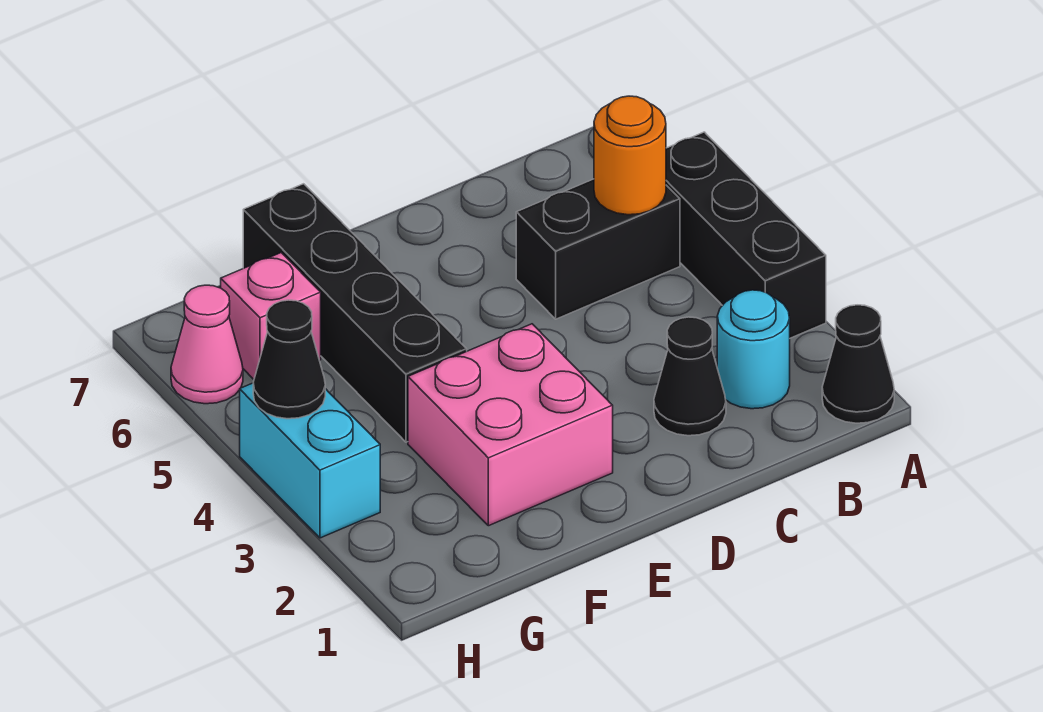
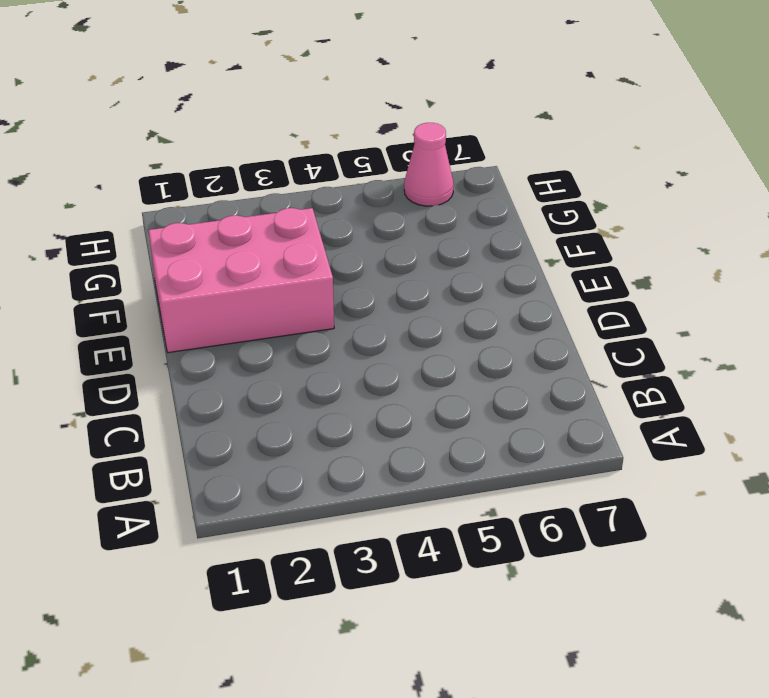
pink 2x3 brick [148,208,334,353] -> pink 2x2 brick [408,324,613,526]
none -> black 1x1 cone [822,305,894,423]
none -> black 1x3 brick [666,132,826,338]
none -> cyan 1x1 round brick [717,290,790,409]

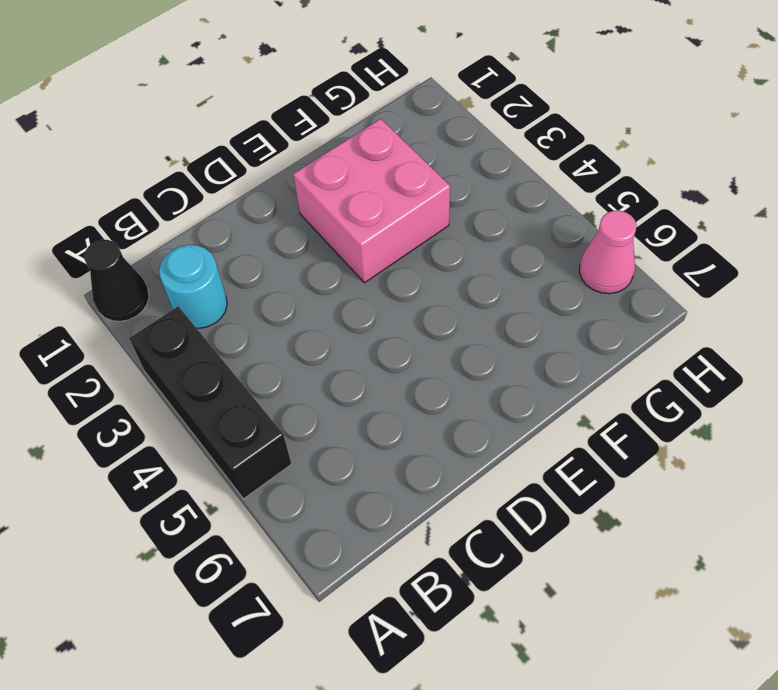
none -> black 1x2 brick [516,179,680,319]
none -> black 1x1 cone [654,317,726,436]
none -> black 1x4 brick [243,184,467,442]

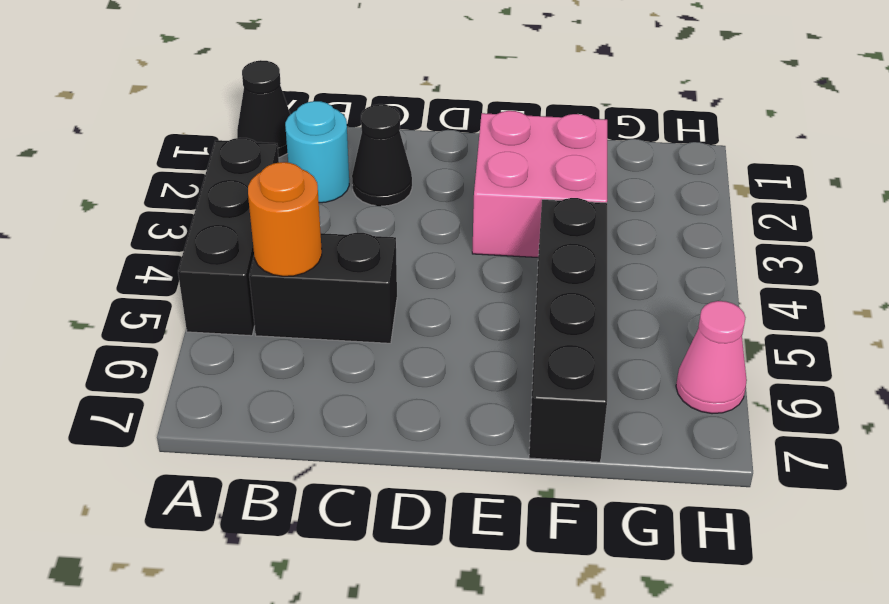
none -> pink 1x1 brick [221,253,321,379]
none -> cyan 1x2 brick [240,383,380,538]
none -> black 1x1 cone [253,300,325,419]

